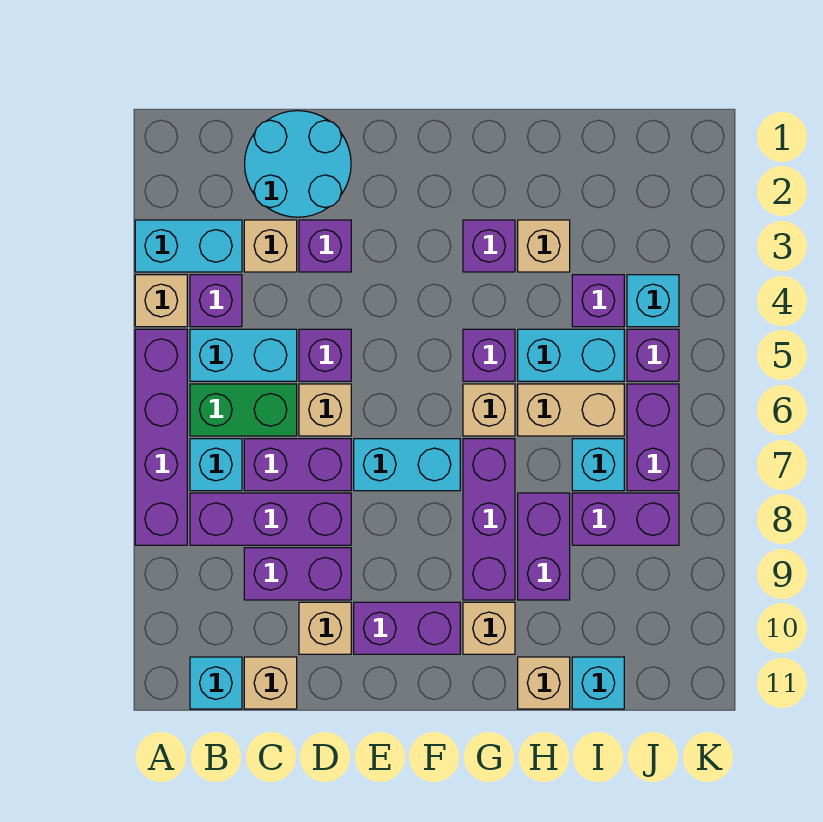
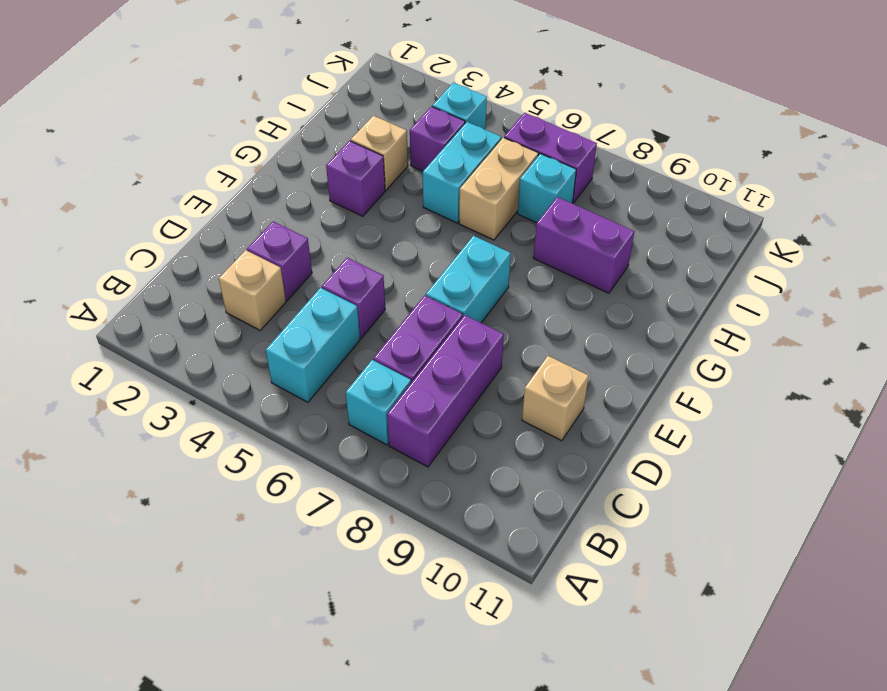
none -> cyan 1x2 brick [135,220,242,272]
none -> tan 1x1 brick [135,275,187,327]
none -> purple 1x4 brick [135,329,187,545]
none -> purple 1x1 brick [190,275,242,327]

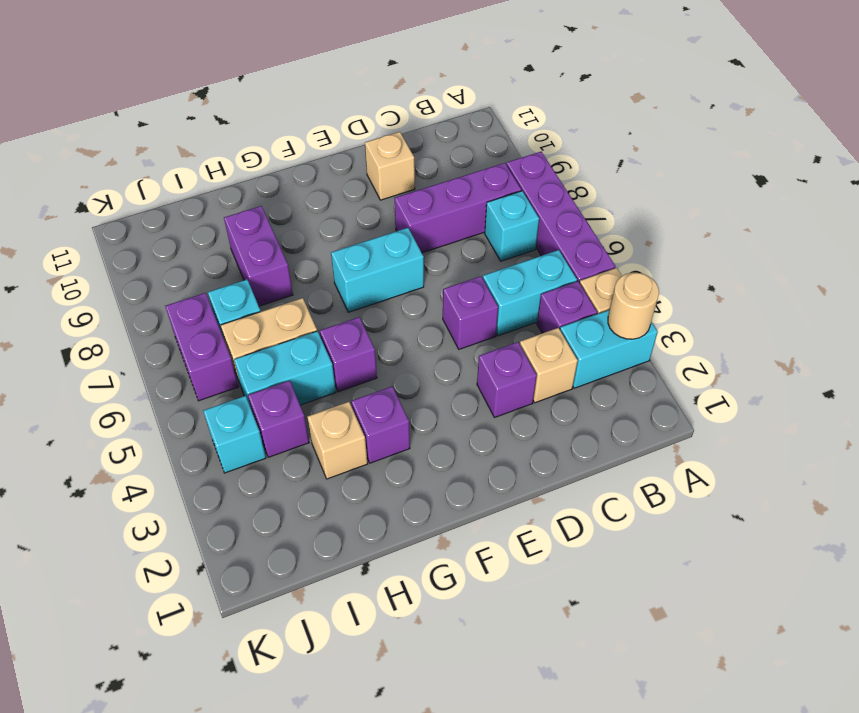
tan 1x1 round brick [608,273,659,339] -> none
none -> green 1x2 brick [190,384,297,436]
none -> cyan 1x1 brick [190,657,242,709]
none -> cyan 2x2 round brick [245,111,351,217]
none -> purple 1x2 brick [244,439,351,491]

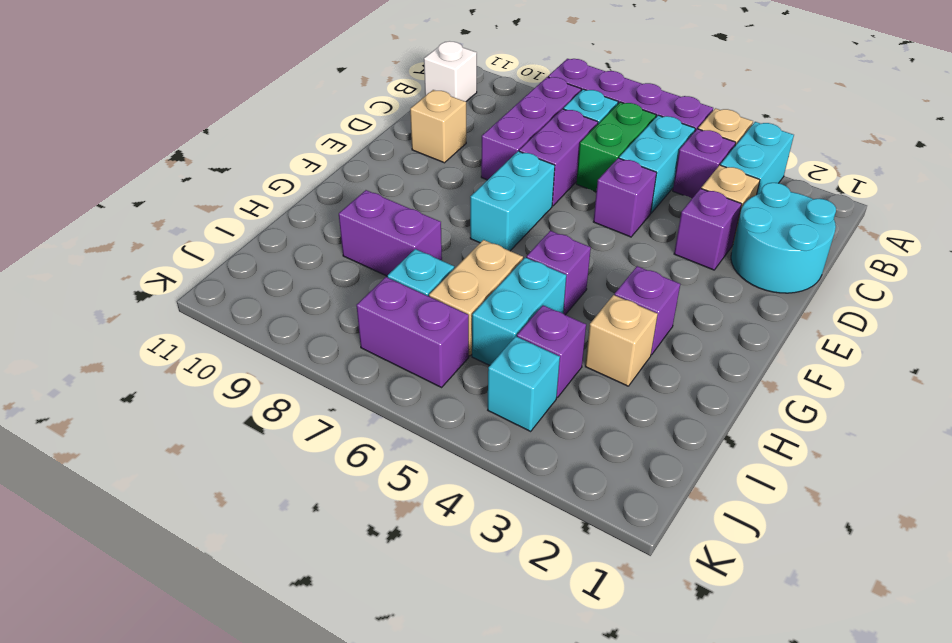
white 1x1 brick [424,41,477,102] -> cyan 1x1 brick [190,657,242,709]
none -> purple 1x2 brick [244,548,351,600]
none -> tan 1x1 brick [244,657,297,709]
none -> tan 1x1 brick [299,384,351,436]
none -> purple 1x2 brick [354,602,460,654]

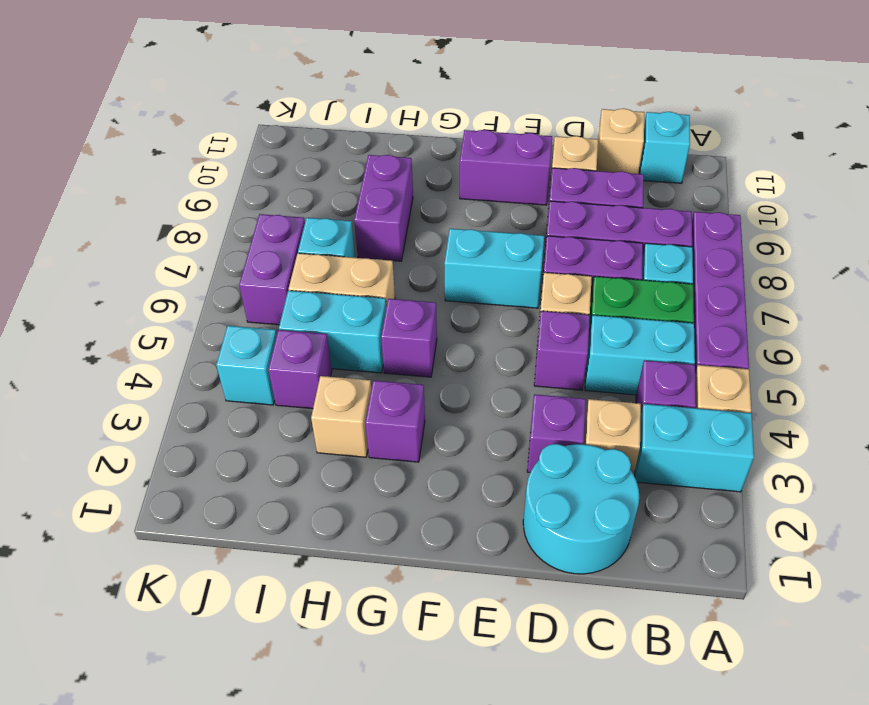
none -> tan 1x1 brick [463,384,515,436]
none -> purple 1x3 brick [463,439,515,600]
none -> tan 1x1 brick [463,602,515,654]
none -> tan 1x1 brick [518,657,570,709]

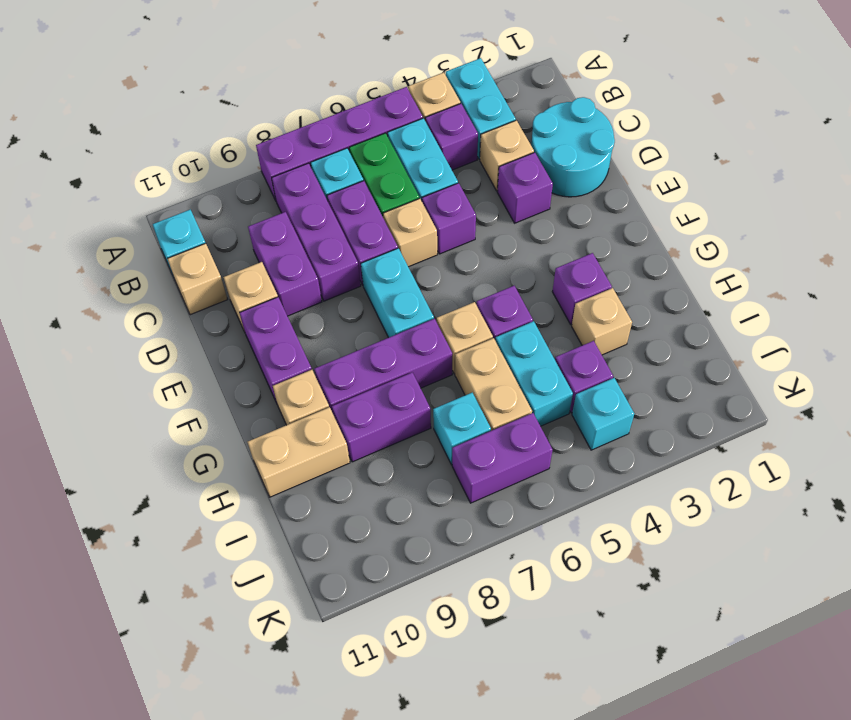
tan 1x2 brick [248,407,350,497] -> tan 1x1 brick [518,657,570,709]
none -> purple 1x2 brick [572,493,679,545]
none -> cyan 1x1 brick [572,657,624,709]
none -> purple 1x1 brick [627,329,679,381]

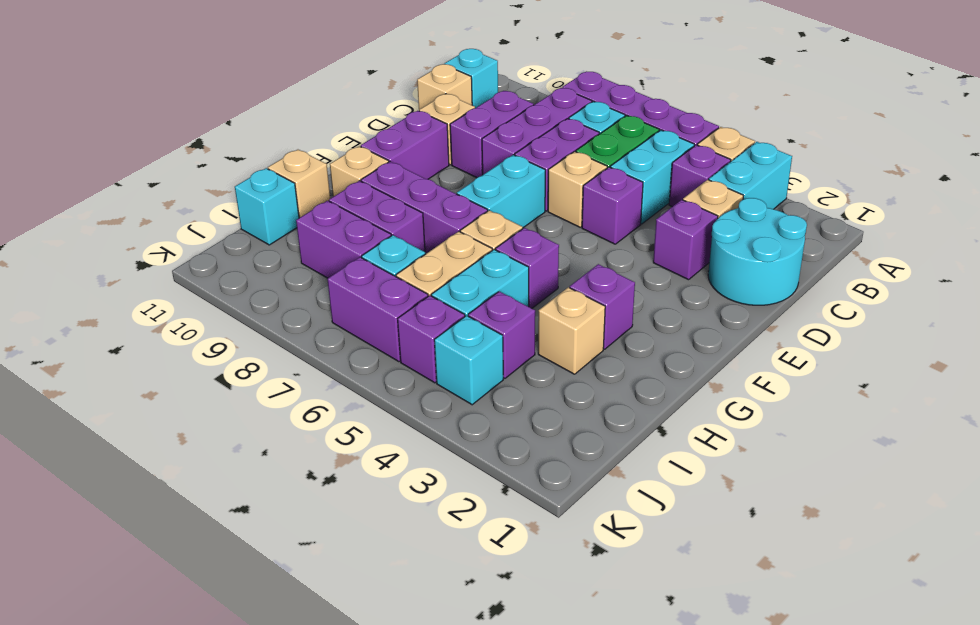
purple 1x2 brick [296,201,391,278] -> purple 1x2 brick turned to [572,493,679,545]

